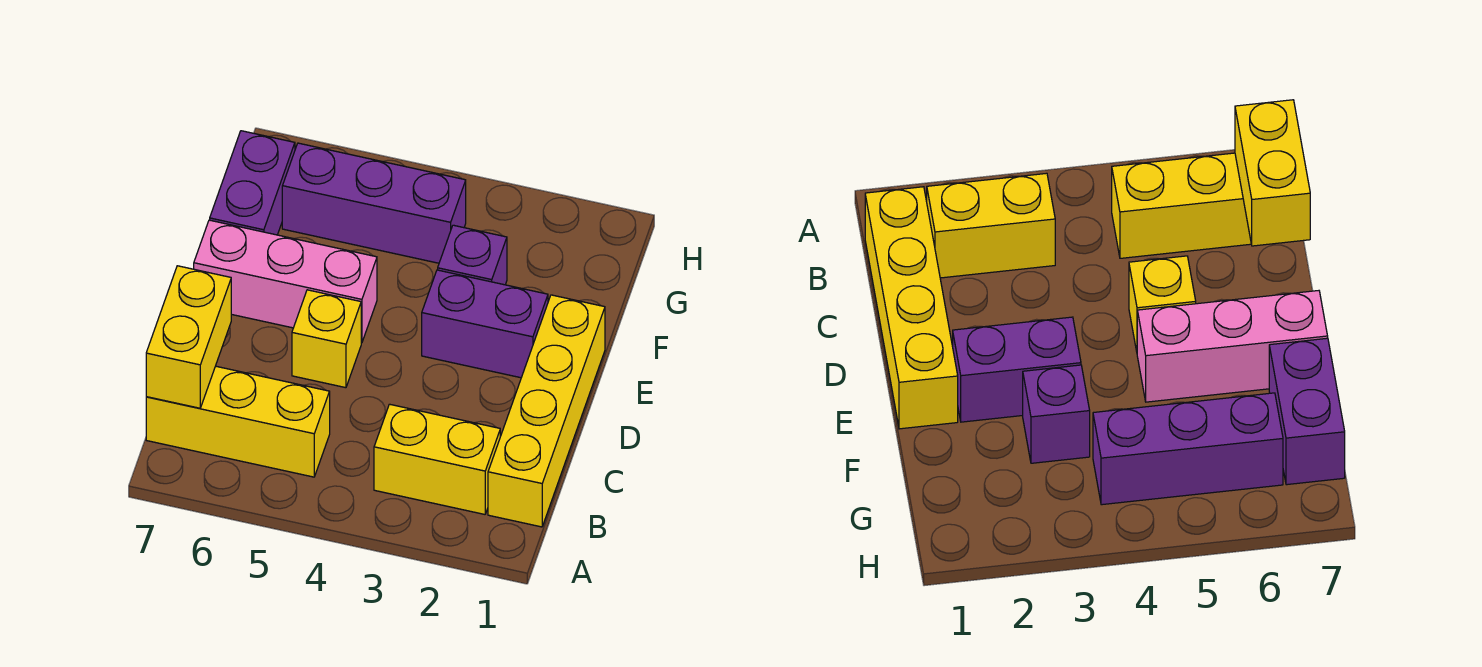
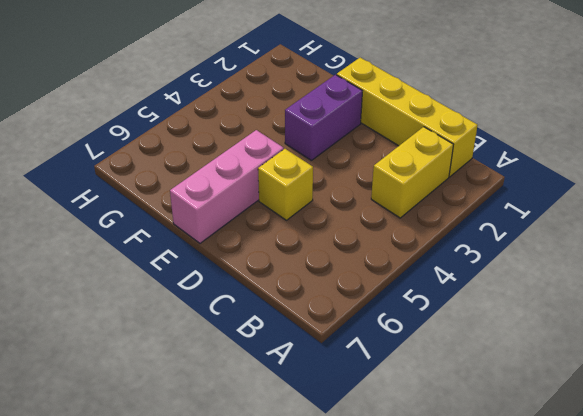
none -> yellow 1x3 brick [146,366,330,477]
none -> purple 1x1 brick [438,225,507,285]

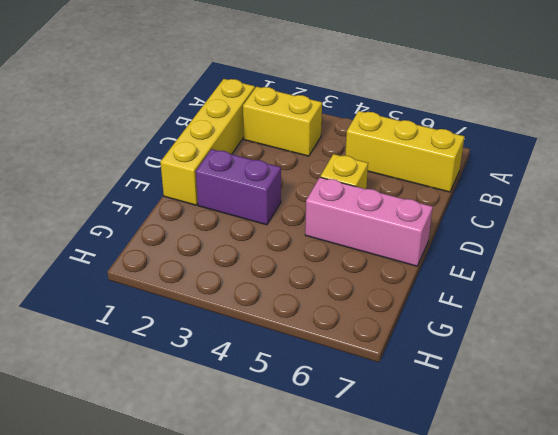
none -> purple 1x1 brick [438,225,507,285]
none -> purple 1x2 brick [210,131,295,235]

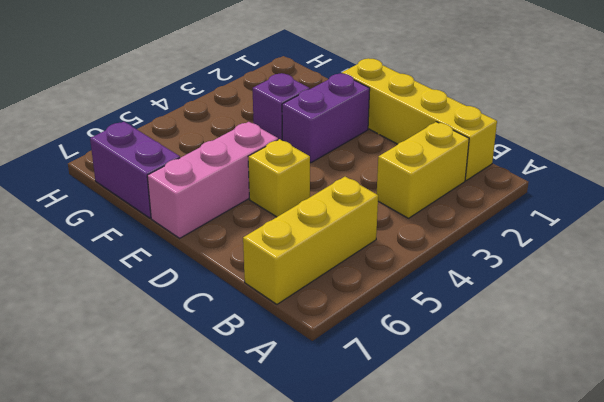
none -> purple 1x3 brick [282,143,466,263]
none -> yellow 1x2 brick [146,266,231,408]

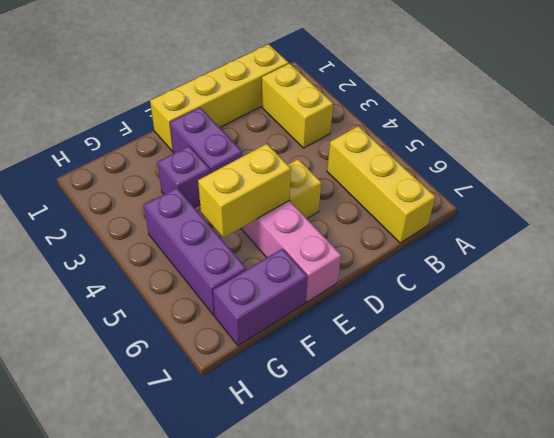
yellow 1x2 brick [198,144,291,238] -> yellow 1x2 brick moved to [146,266,231,408]

